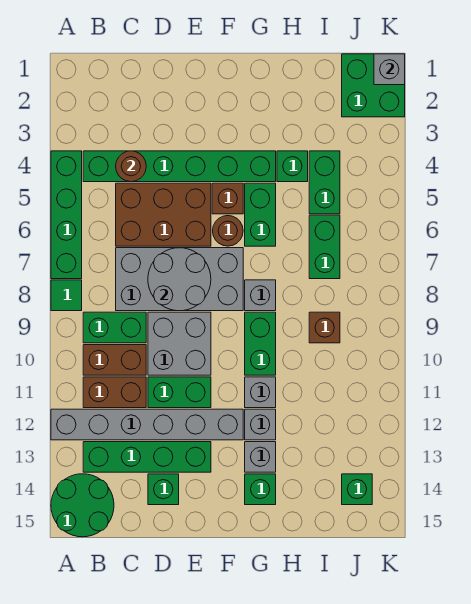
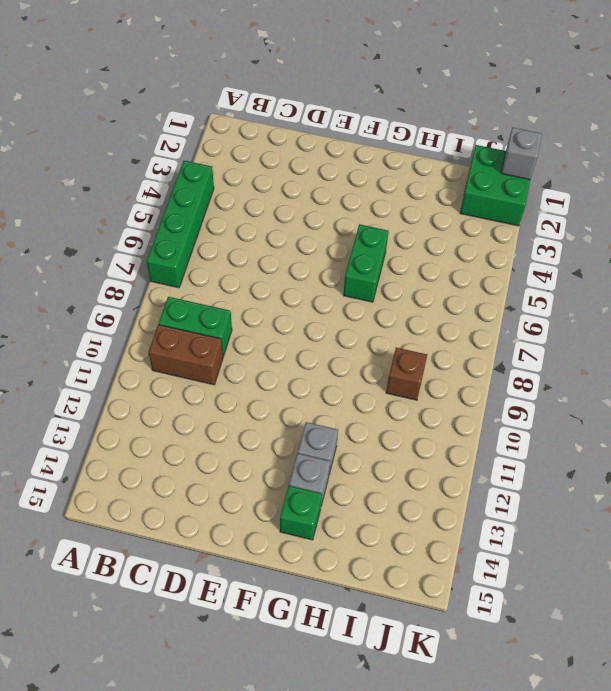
none -> green 1x1 tile [51,280,82,311]
none -> grey 1x6 brick [51,409,243,440]
none -> green 2x2 round brick [51,474,114,537]
none -> green 1x6 brick [83,151,276,182]

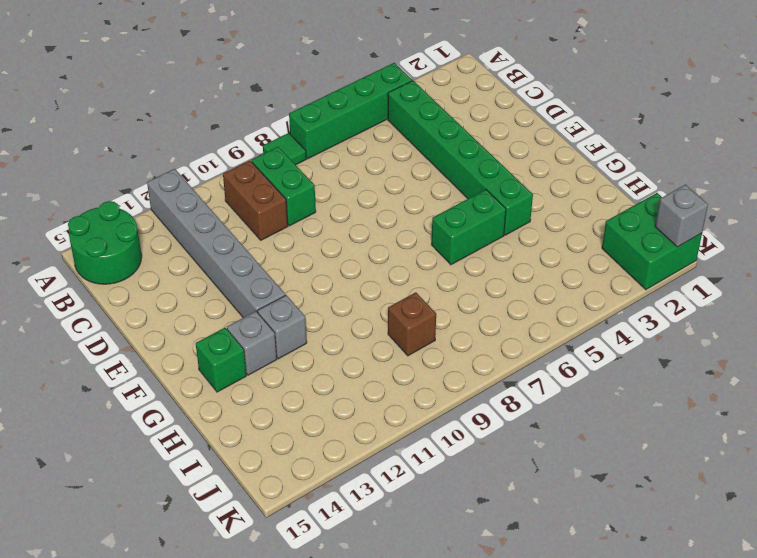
none -> brown 1x2 brick [83,377,146,408]
none -> green 1x4 brick [83,442,211,472]
none -> brown 2x3 brick [116,183,211,246]
none -> grey 2x4 brick [116,248,243,311]

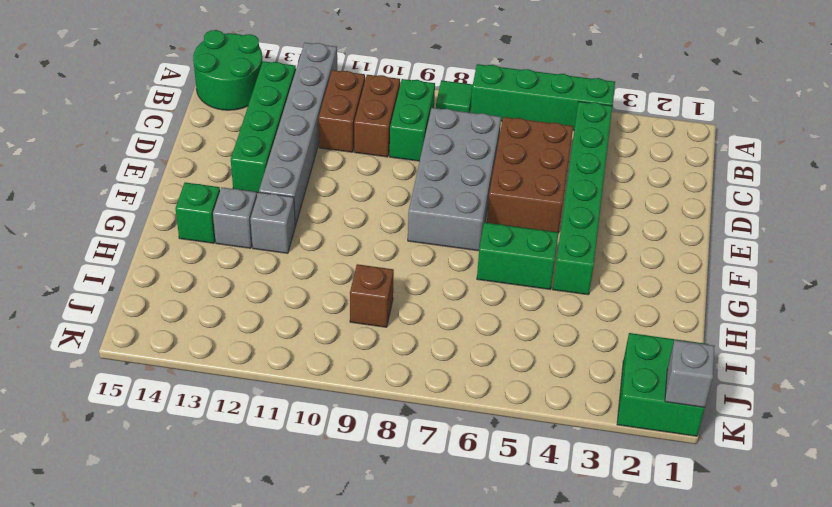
none -> grey 2x2 brick [148,312,211,375]
none -> green 1x2 brick [148,377,211,408]
none -> green 1x1 brick [148,474,179,505]
none -> brown 1x1 brick [212,183,243,214]

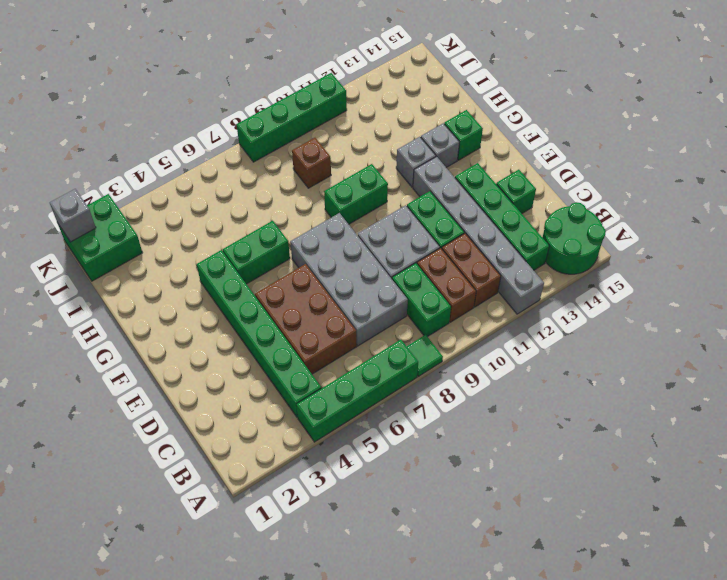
green 1x4 brick [236,73,347,162] -> none
none -> brown 1x1 brick [212,183,243,214]
none -> brown 1x1 round brick [213,216,243,246]
none -> grey 1x1 brick [245,280,276,311]
none -> grey 1x1 brick [245,377,276,408]

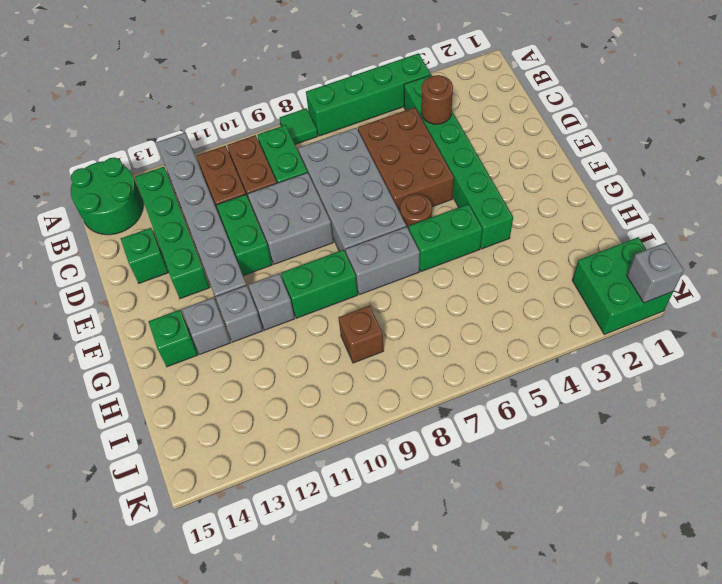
grey 1x2 brick [345,227,420,295] -> grey 1x1 brick [245,280,276,311]
none -> brown 1x1 brick [212,183,243,214]
none -> green 1x1 brick [277,151,308,182]
none -> green 1x2 brick [309,151,340,214]
none -> green 1x2 brick [309,215,340,279]

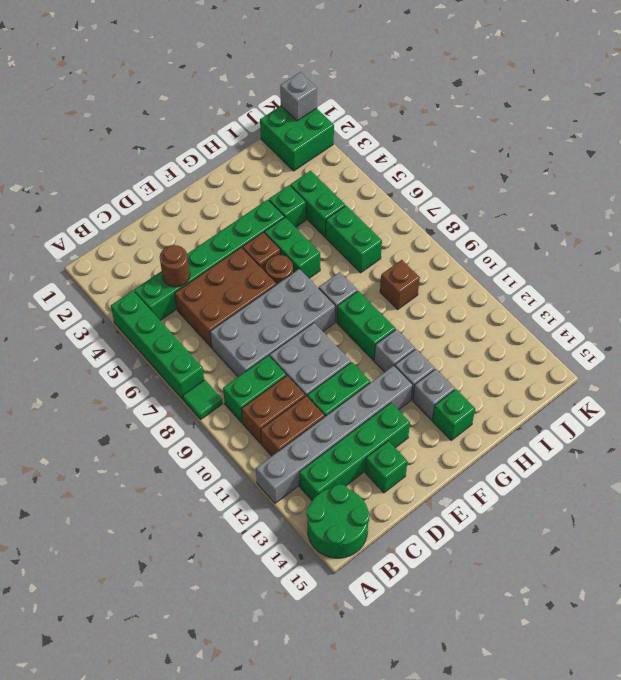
none -> green 1x1 brick [342,474,372,505]
none -> grey 2x2 round brick [148,248,211,311]

